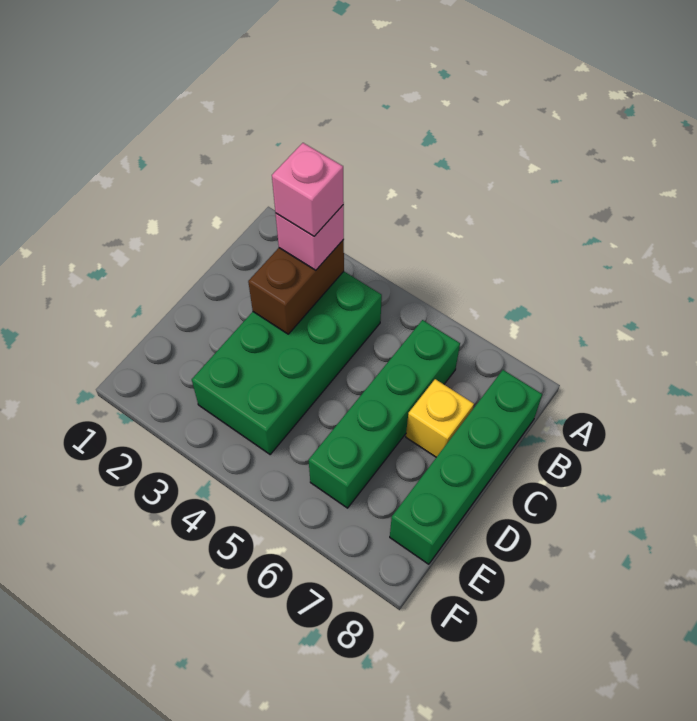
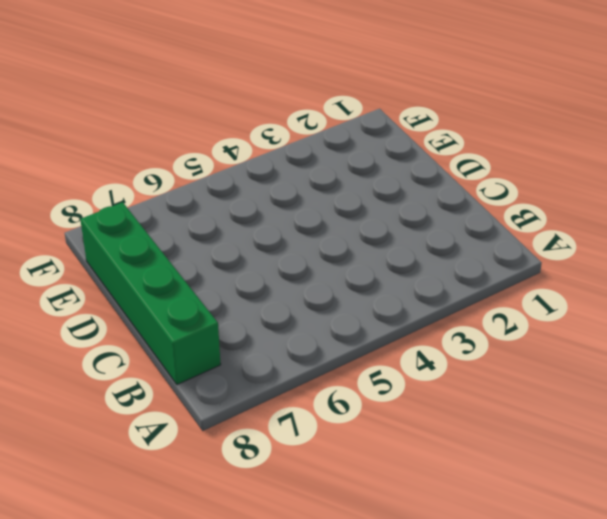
none -> green 2x4 brick [192,271,382,454]
none -> green 1x4 brick [309,320,460,508]

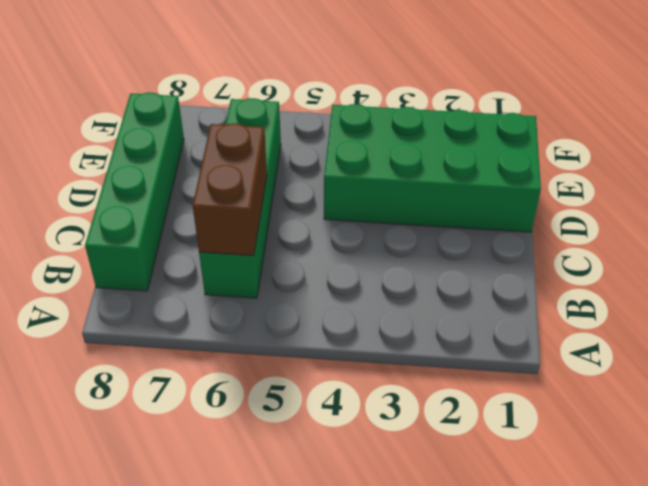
brown 1x2 brick [193,124,267,256] -> brown 1x2 brick moved to [248,240,344,334]
green 2x4 brick [324,104,541,232] -> green 2x4 brick turned to [192,271,382,454]
none -> yellow 1x1 brick [406,379,474,457]
none -> pink 1x1 brick [275,205,344,270]

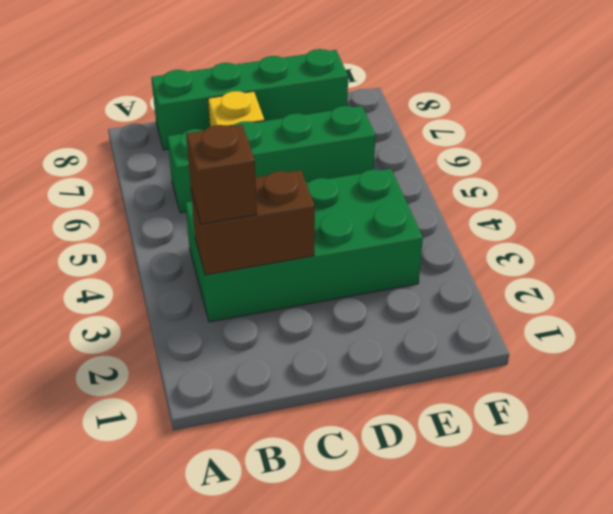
brown 1x1 brick [186,125,257,224] -> pink 1x1 brick [275,205,344,270]
none -> pink 1x1 brick [272,143,344,236]

